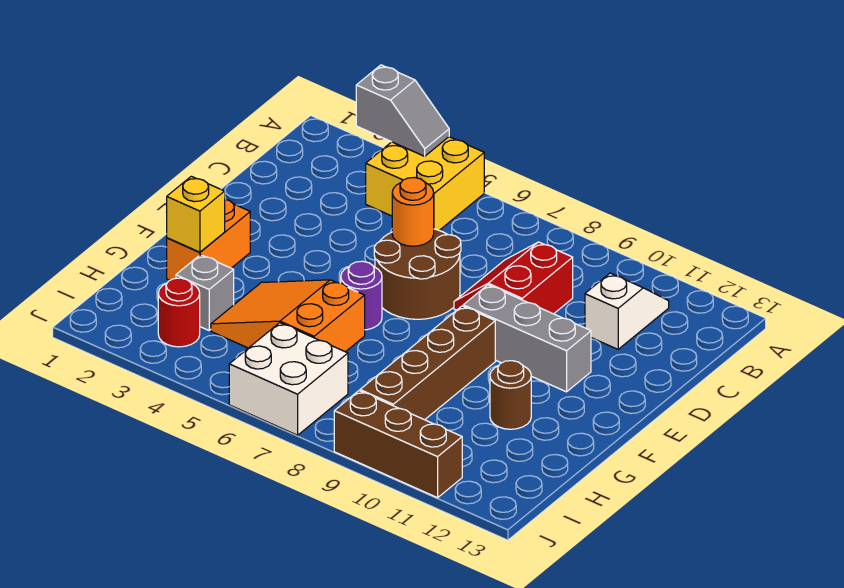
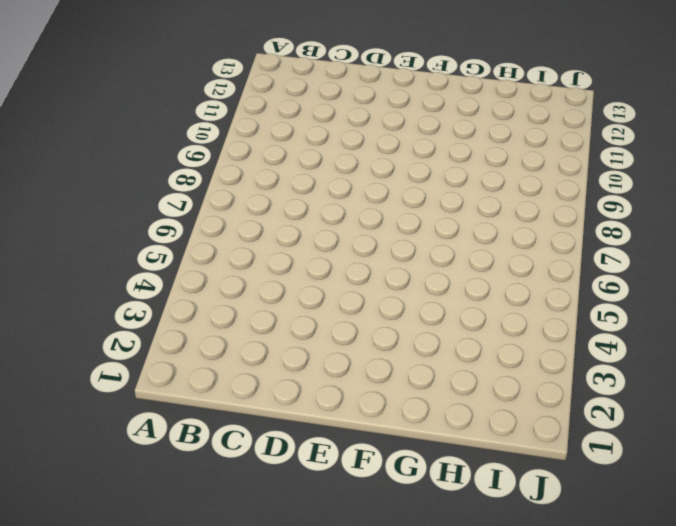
none -> yellow 2x2 brick [366,137,484,230]
none -> white 1x2 slope [585,273,669,349]
none -> red 2x2 slope [454,242,573,314]

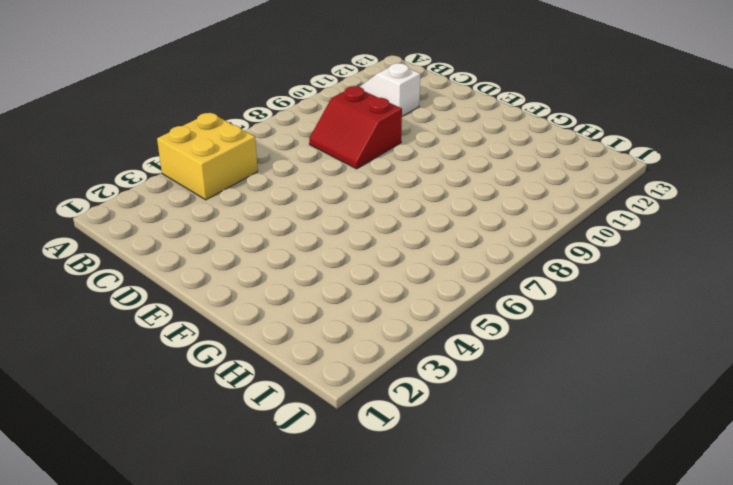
none -> brown 2x2 round brick [374,229,461,319]
none -> grey 1x3 brick [463,285,591,392]
none -> orange 1x2 brick [167,199,250,281]

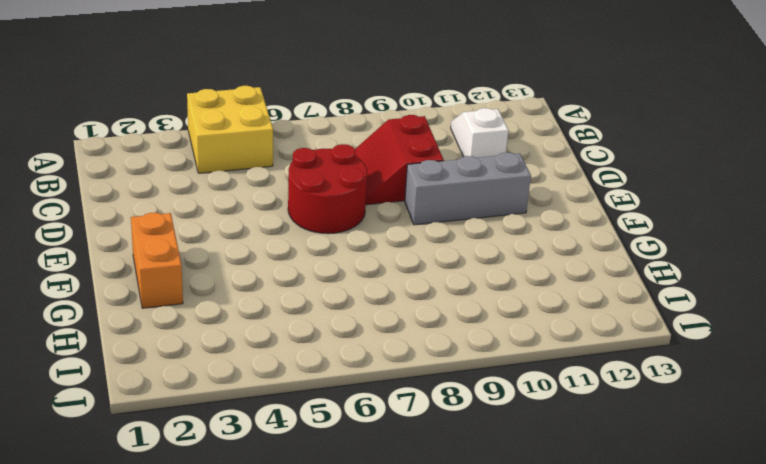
red 2x2 round brick [288,144,367,234] -> brown 2x2 round brick [374,229,461,319]
none -> purple 1x1 round brick [341,261,382,330]
none -> brown 1x4 brick [360,306,495,420]
none -> orange 2x3 slope [211,280,365,352]

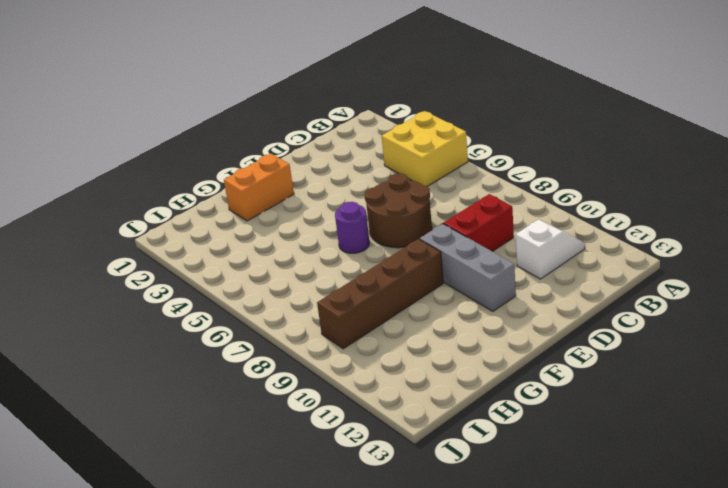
none -> orange 2x3 slope [211,280,365,352]
none -> brown 1x1 round brick [490,361,531,429]
none -> grey 1x1 brick [176,255,234,330]

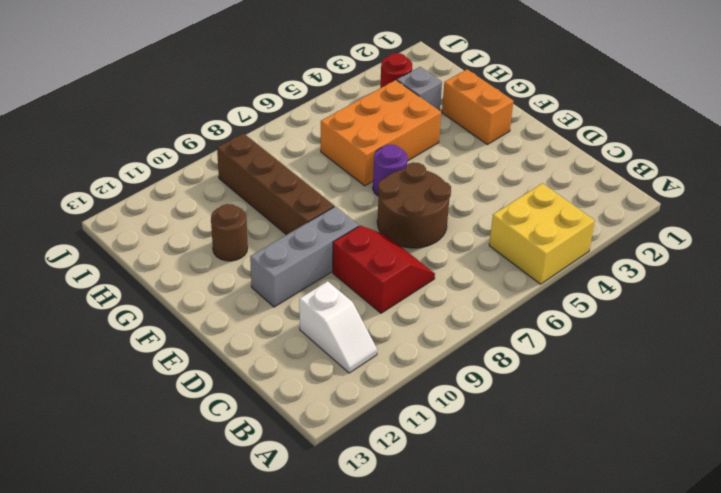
orange 2x3 brick [321,80,441,186] -> orange 2x3 slope [211,280,365,352]
none -> white 2x2 brick [229,323,348,435]
none -> brown 1x3 brick [334,391,462,498]
none -> grey 1x2 slope [356,65,449,156]

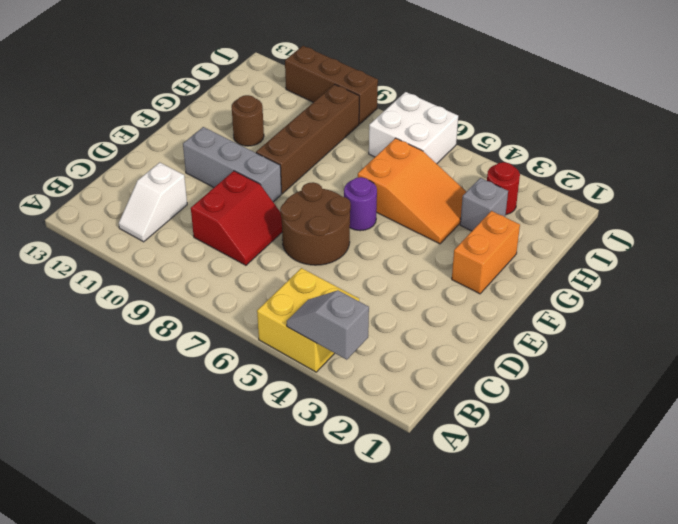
none -> orange 1x1 round brick [392,177,434,246]
none -> yellow 1x1 brick [167,176,225,252]

